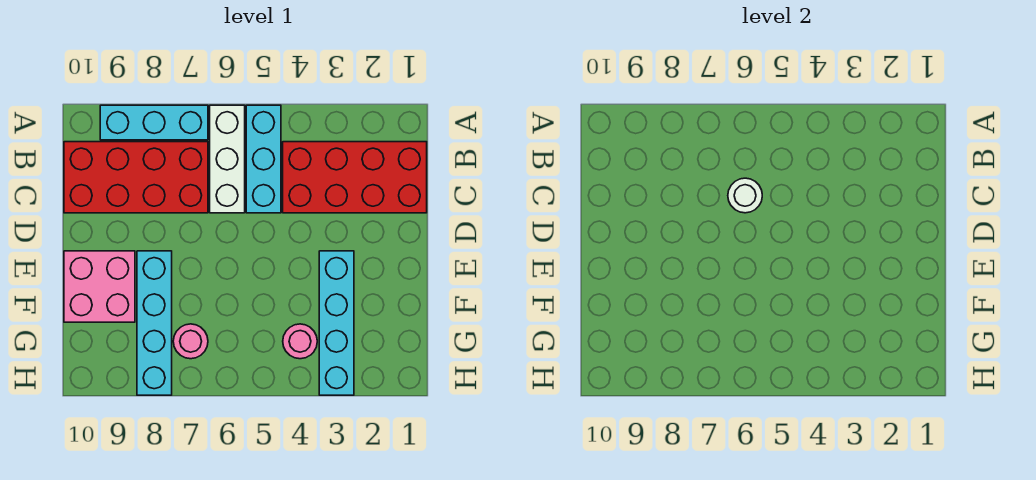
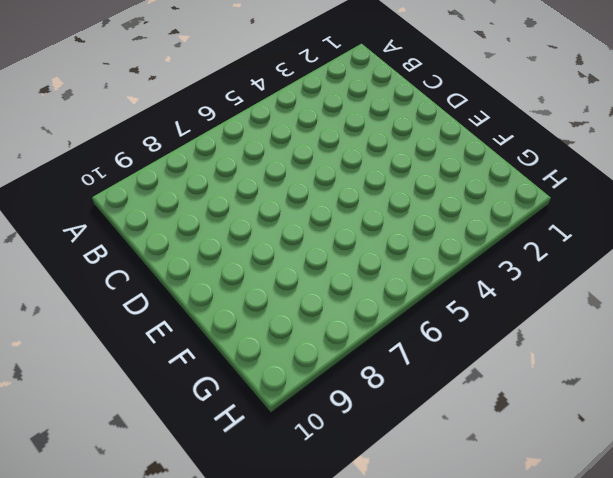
none -> cyan 1x3 brick [246,105,281,213]
none -> white 1x3 brick [210,105,245,213]

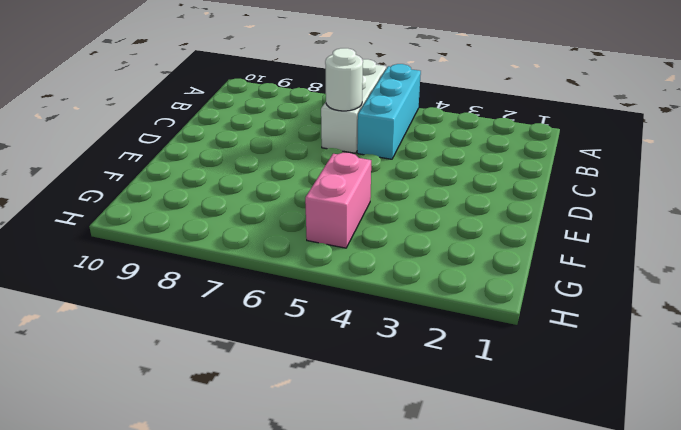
pink 1x2 brick [305,153,371,248] -> none
none -> cyan 1x3 brick [100,105,208,140]
none -> red 2x4 brick [283,142,427,213]

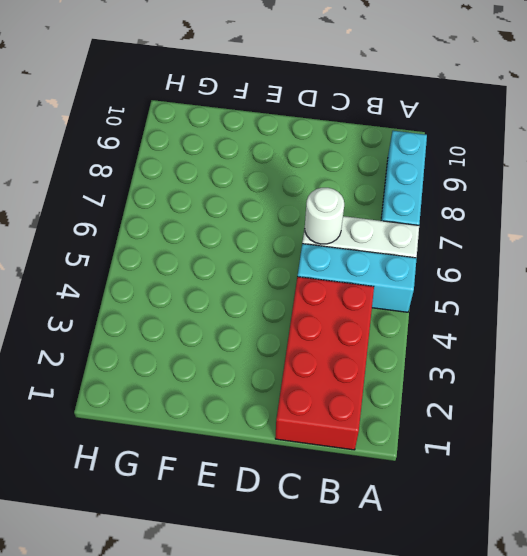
none -> red 2x4 brick [64,142,208,213]
none -> cyan 1x4 brick [319,251,354,395]

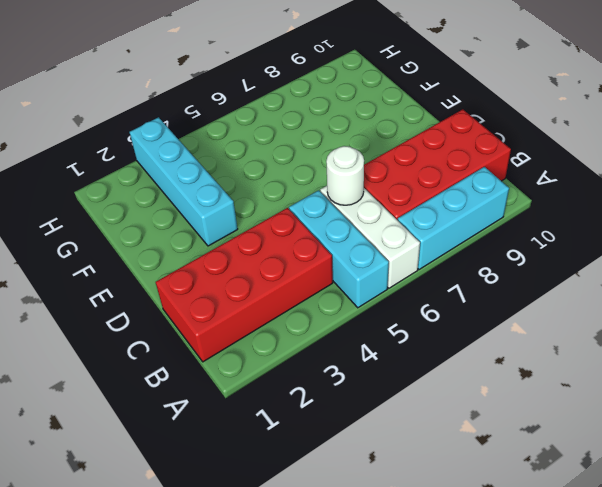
none -> cyan 1x4 brick [137,251,172,395]
none -> pink 2x2 brick [64,251,135,322]

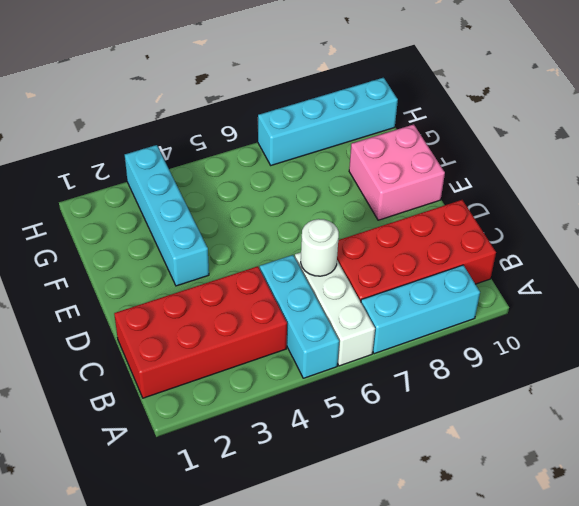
cyan 1x4 brick [258,78,398,165] -> cyan 1x4 brick turned to [137,251,172,395]
none -> pink 1x1 round brick [283,324,317,359]
none -> pink 1x1 round brick [173,324,208,359]

